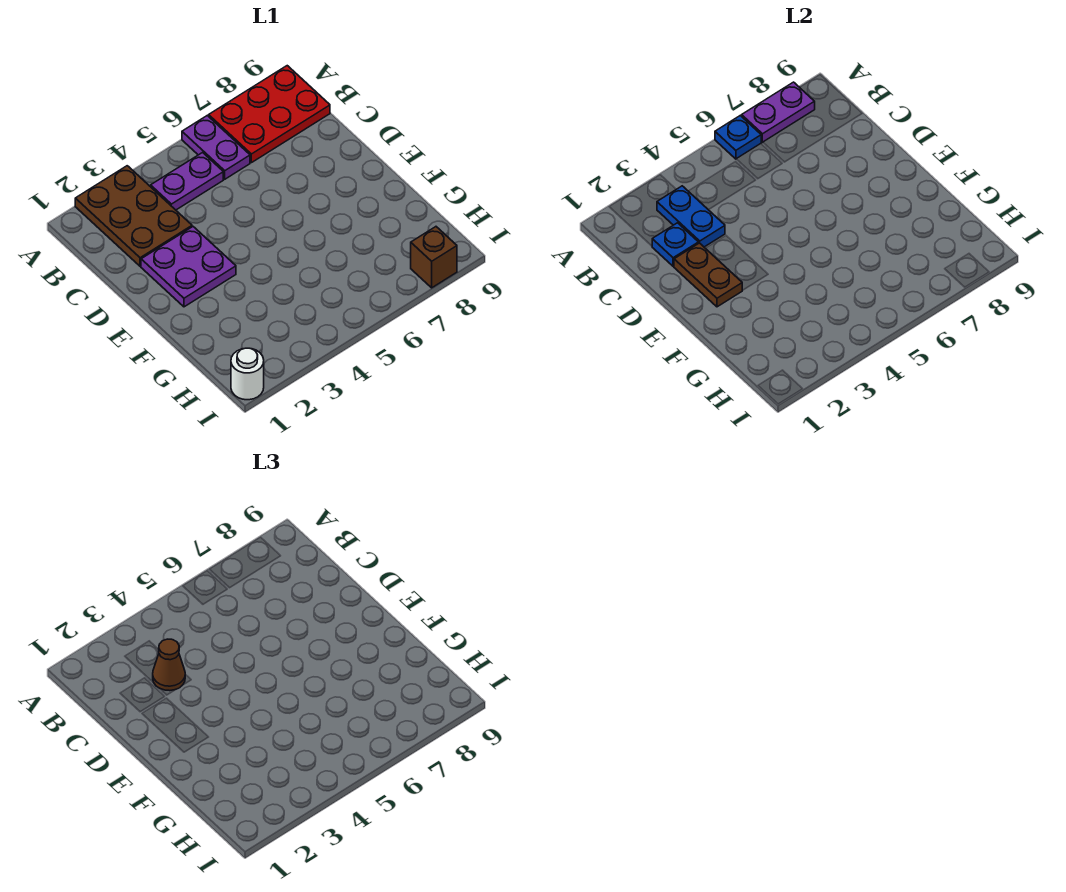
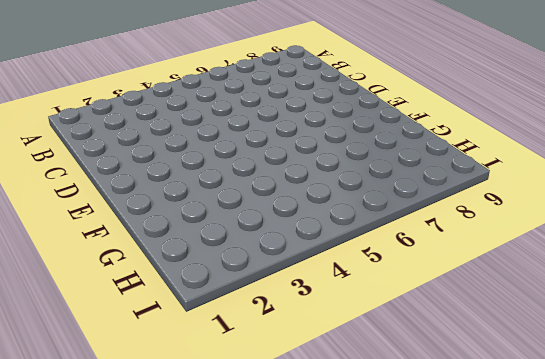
none -> brown 2x3 plate [75,166,192,266]
none -> purple 1x2 plate [182,116,250,179]
none -> red 2x3 plate [209,66,330,163]

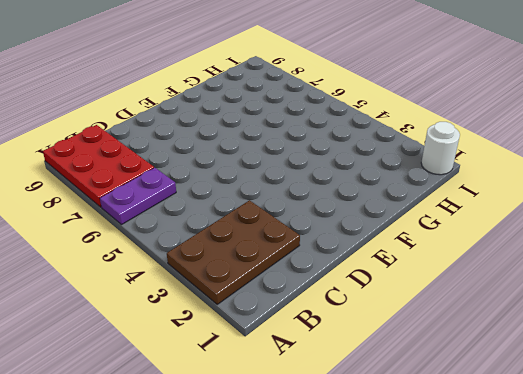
none -> purple 1x2 plate [151,153,223,210]
none -> purple 2x2 plate [141,227,236,307]
none -> brown 1x1 brick [411,227,457,288]

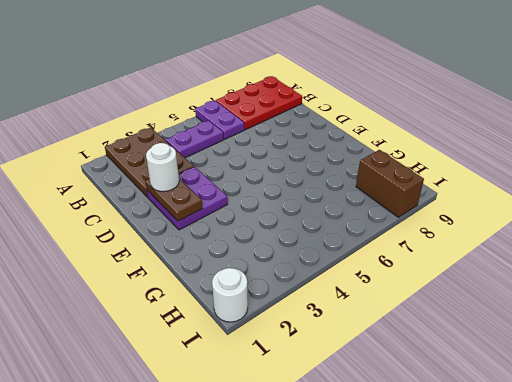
white 1x1 round brick [146,143,179,192] -> none
brown 1x2 brick [356,150,424,217] -> brown 1x1 brick [411,227,457,288]
none -> blue 1x1 plate [715,116,761,159]
none -> purple 1x2 plate [742,82,815,142]
none -> blue 1x2 plate [657,186,725,247]

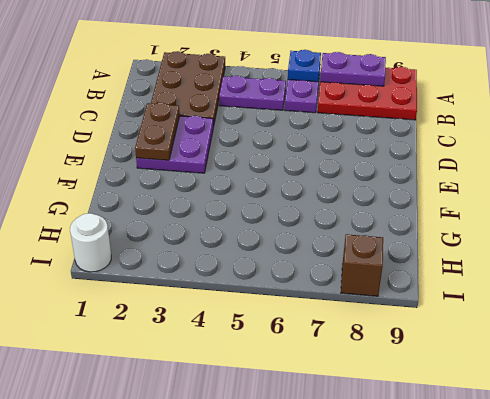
none -> blue 1x2 plate [657,186,725,247]
none -> blue 1x1 plate [652,223,698,266]
none -> brown 1x1 cone [153,639,185,691]

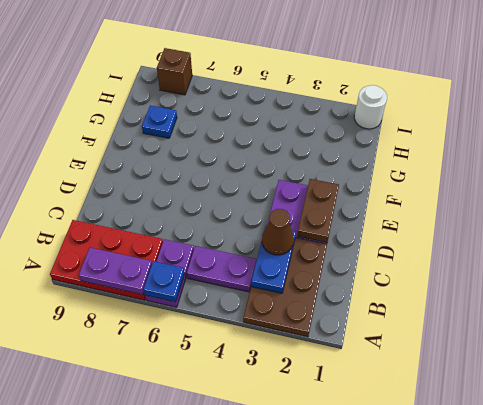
blue 1x1 plate [142,105,177,138] -> blue 1x1 plate moved to [652,223,698,266]

